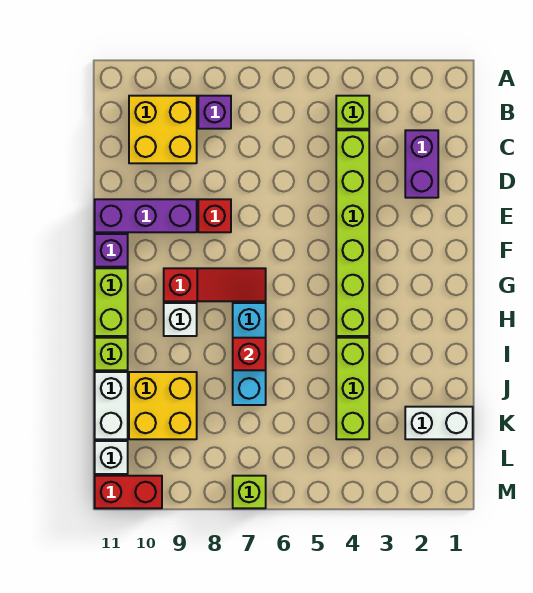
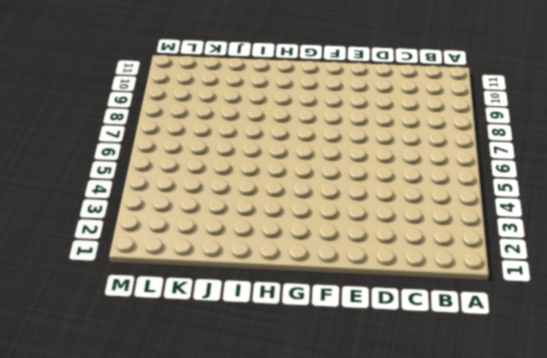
none -> lime 1x1 brick [336,96,369,129]
none -> purple 1x1 brick [198,96,231,129]
none -> yellow 2x2 brick [129,96,197,163]

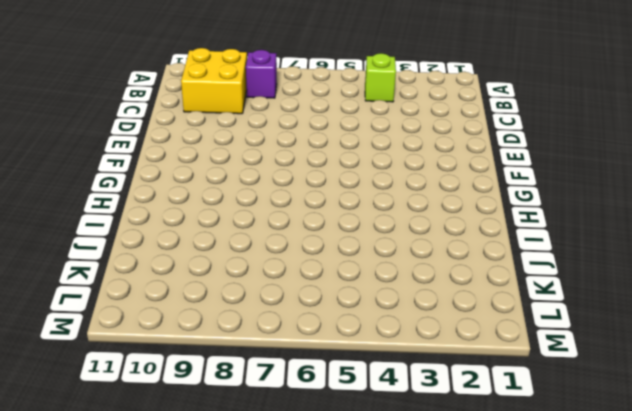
none -> purple 1x2 brick [405,130,438,198]
none -> lime 1x6 brick [336,130,369,336]
none -> red 1x1 brick [198,199,231,232]

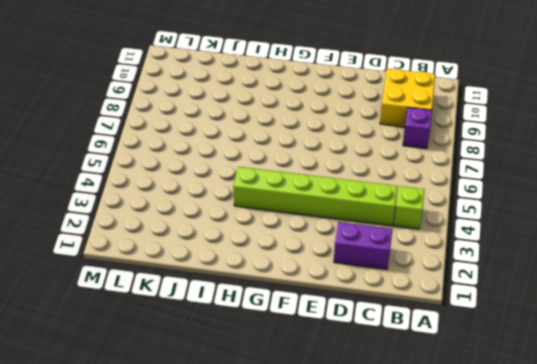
none -> red 1x1 brick [198,199,231,232]
none -> purple 1x3 brick [95,199,197,232]
none -> purple 1x1 brick [95,234,128,267]

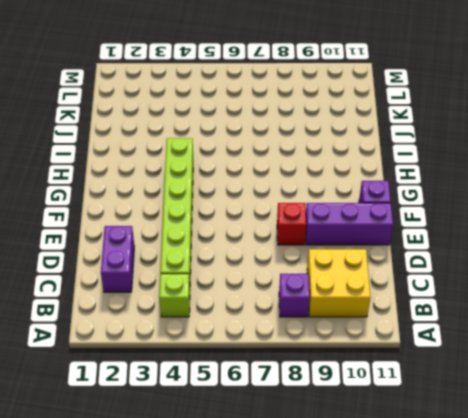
none -> red 1x3 slope [164,268,266,301]
none -> lime 1x2 brick [95,268,128,336]
none -> cyan 1x3 brick [233,303,266,405]

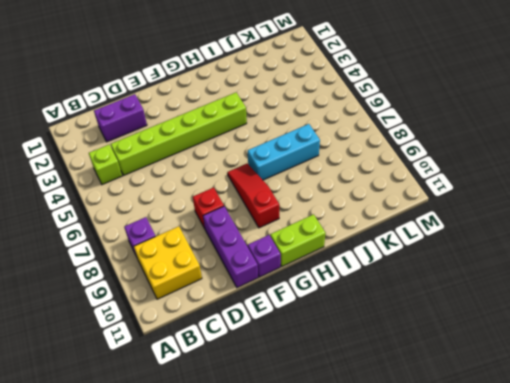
none -> white 1x1 brick [164,303,197,336]
none -> lime 1x3 brick [336,338,369,439]
none -> lime 1x1 brick [95,338,128,370]

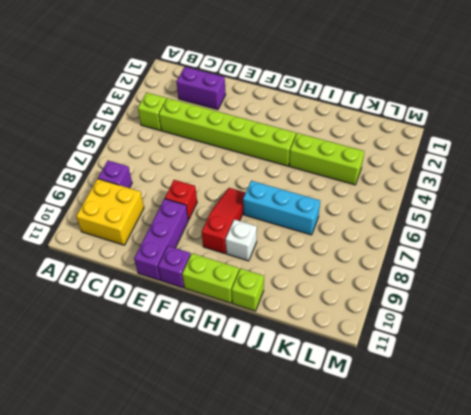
none -> yellow 2x2 brick [129,372,197,439]
none -> white 1x2 brick [95,372,128,439]
none -> white 1x2 brick [405,407,473,439]

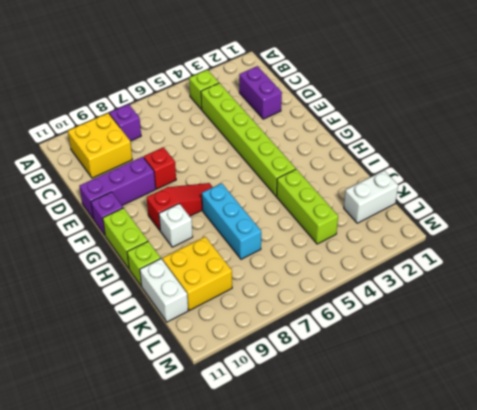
none -> white 1x1 brick [95,441,128,474]
none -> lime 1x1 brick [233,476,266,508]
none -> red 1x2 brick [95,476,162,508]

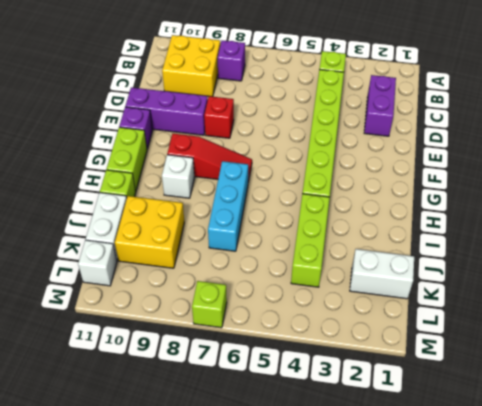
none -> red 1x2 brick [95,476,162,508]
none -> red 1x1 brick [233,338,266,370]

